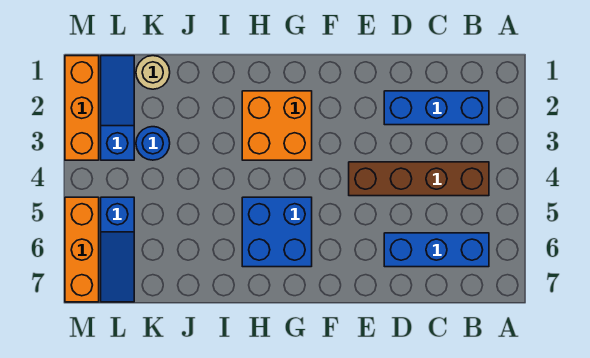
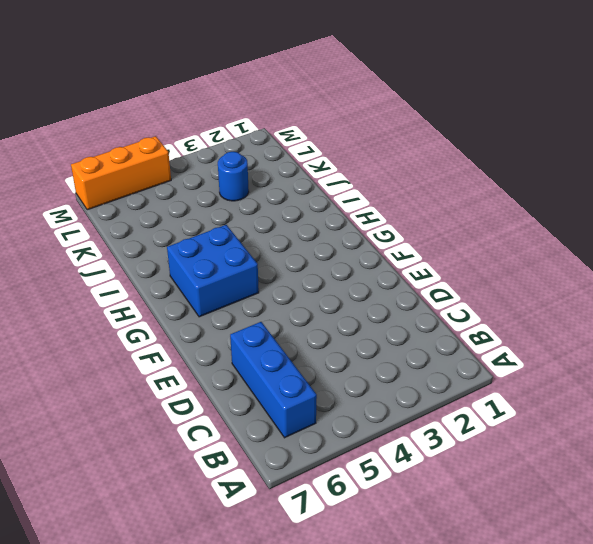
none -> blue 1x3 brick [384,91,489,125]
none -> brown 1x4 brick [349,162,489,196]

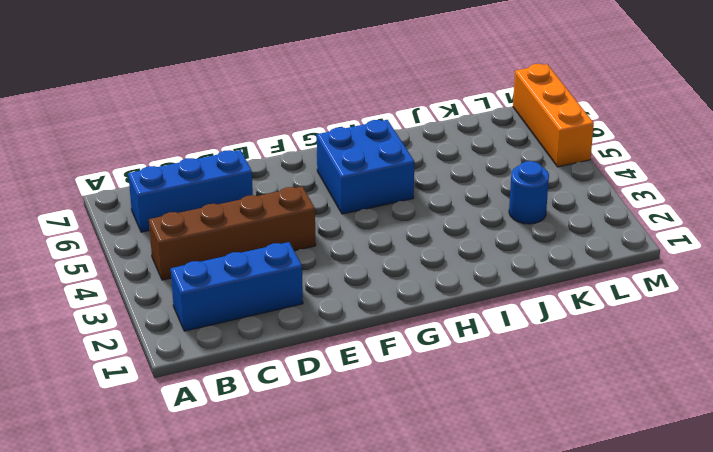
none -> orange 2x2 brick [242,91,312,160]
none -> tan 1x1 round brick [136,56,170,89]

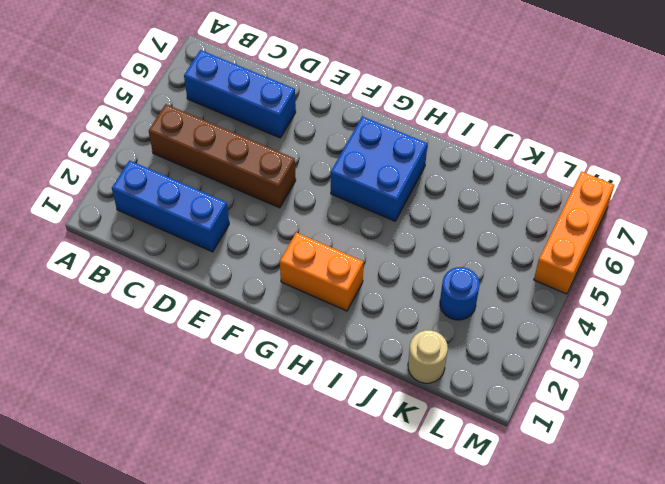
orange 1x2 brick [280,232,364,311] -> orange 2x2 brick [242,91,312,160]
none -> blue 1x3 slope [101,56,134,160]
none -> blue 1x3 slope [101,197,134,302]

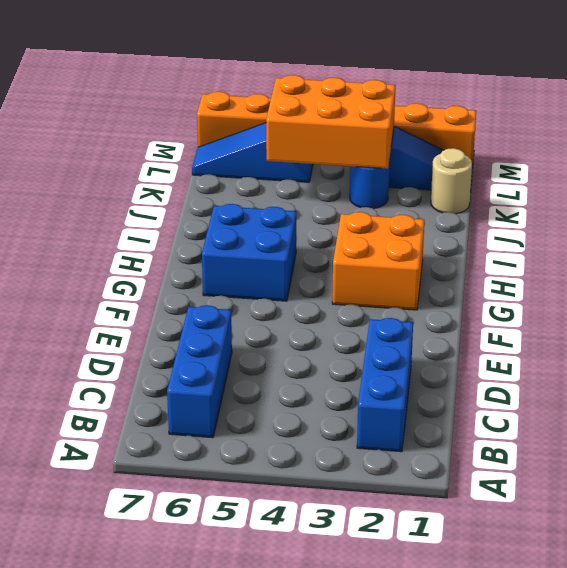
orange 2x3 brick [266,75,396,169] -> none
none -> brown 1x4 brick [349,162,489,196]

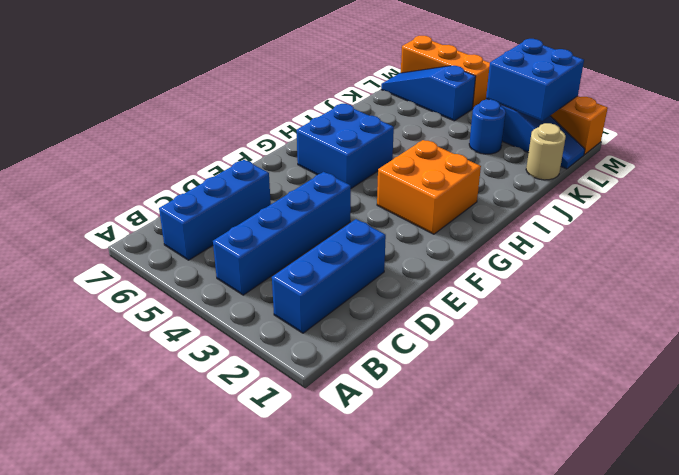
blue 1x4 brick [213,172,351,295] -> brown 1x4 brick [349,162,489,196]
blue 2x2 brick [486,39,584,121] -> none

